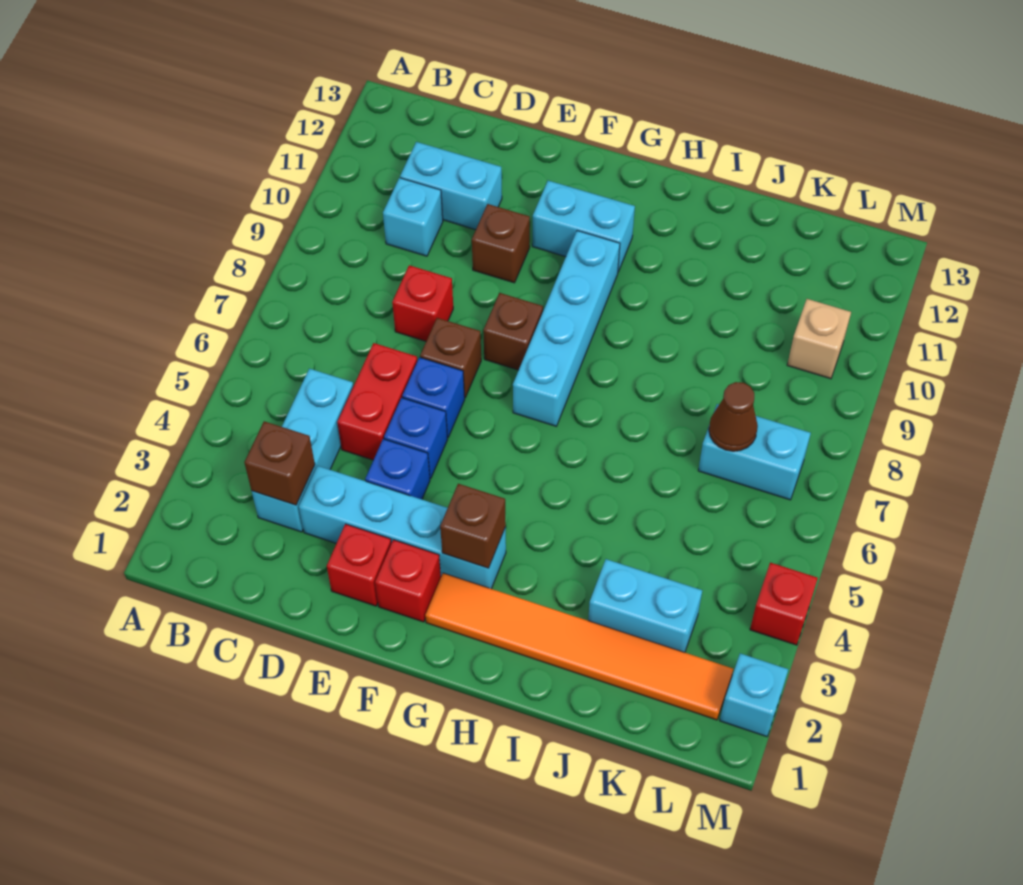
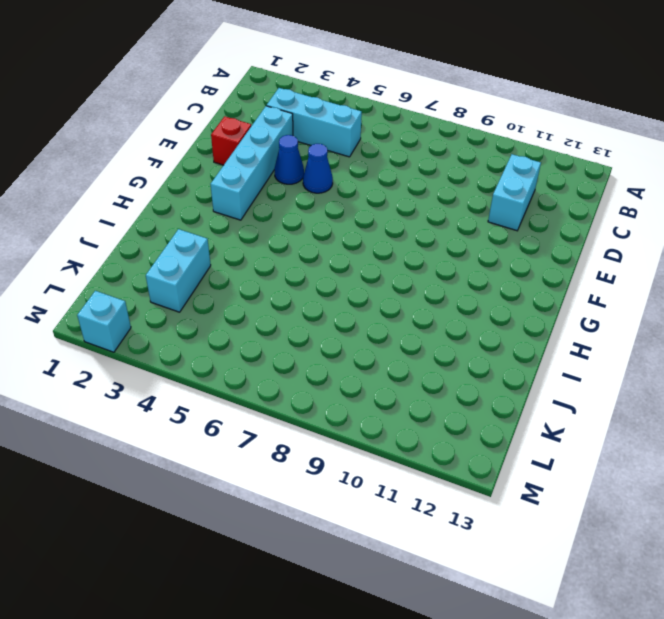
blue 1x1 cone [274,135,304,184] -> blue 1x1 brick [365,439,430,499]
blue 1x1 cone [303,144,333,193] -> blue 1x1 brick [384,398,448,479]
none -> cyan 1x1 brick [383,178,443,256]
none -> red 1x2 brick [337,343,417,460]
none -> red 1x1 brick [392,265,453,341]

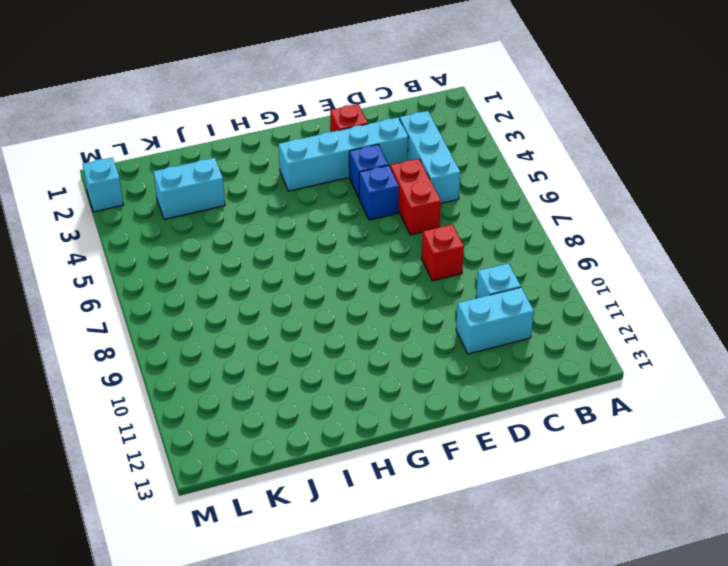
none -> blue 1x1 brick [402,357,465,438]
none -> brown 1x1 brick [420,318,481,397]
none -> brown 1x1 brick [472,204,530,283]

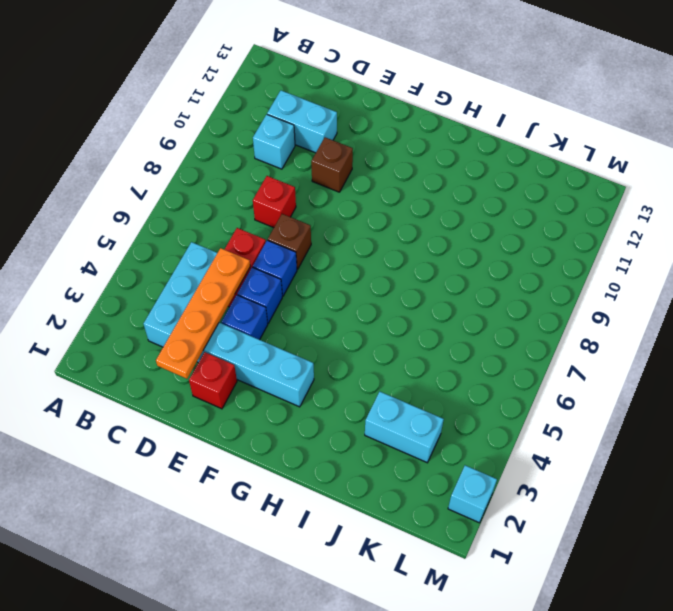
orange 1x4 plate [156,248,250,379] -> none
none -> red 1x1 brick [375,540,441,622]
none -> brown 1x1 brick [483,293,543,370]
none -> cyan 1x2 brick [532,181,635,272]

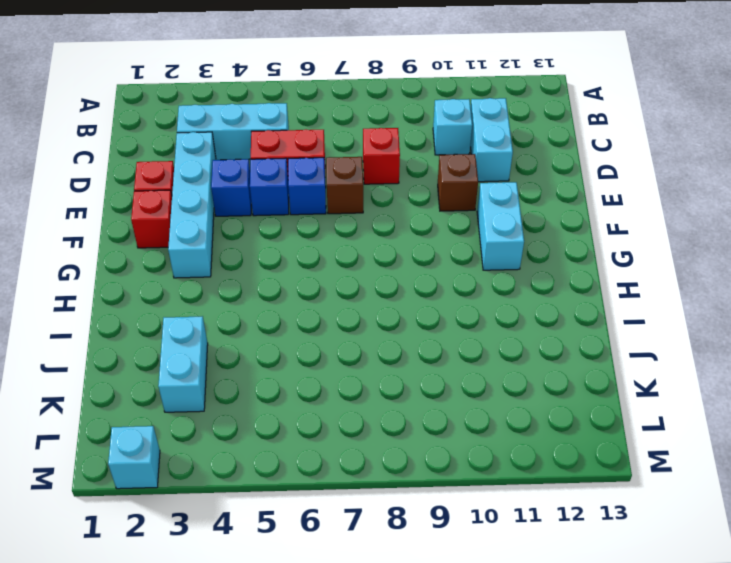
none -> brown 1x1 brick [483,293,543,370]
none -> orange 1x6 tile [425,573,733,720]
none -> cyan 1x4 brick [513,231,620,426]

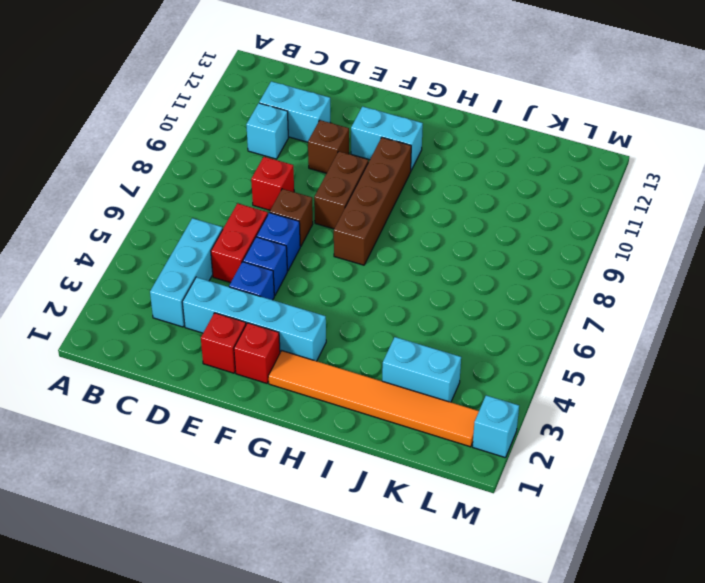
brown 1x2 brick [314,151,368,229] -> brown 1x1 brick [483,293,543,370]
brown 1x4 brick [334,137,411,265] -> cyan 1x4 brick [513,231,620,426]
none -> cyan 1x2 brick [698,404,811,500]
none -> tan 1x1 brick [787,299,851,379]
none -> red 1x1 brick [750,563,818,645]

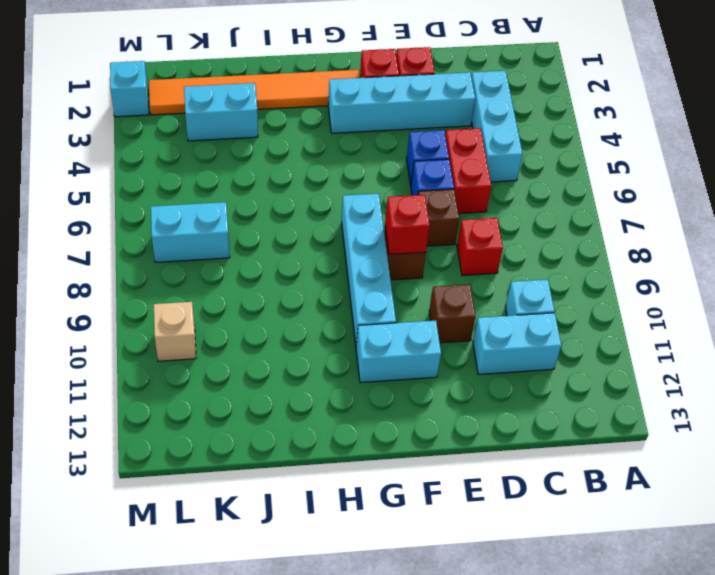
red 1x1 brick [385,195,430,254] -> red 1x1 brick moved to [750,563,818,645]
none -> blue 1x1 brick [365,439,430,499]
none -> brown 1x1 brick [244,421,315,505]
none -> brown 1x1 brick [440,484,506,568]

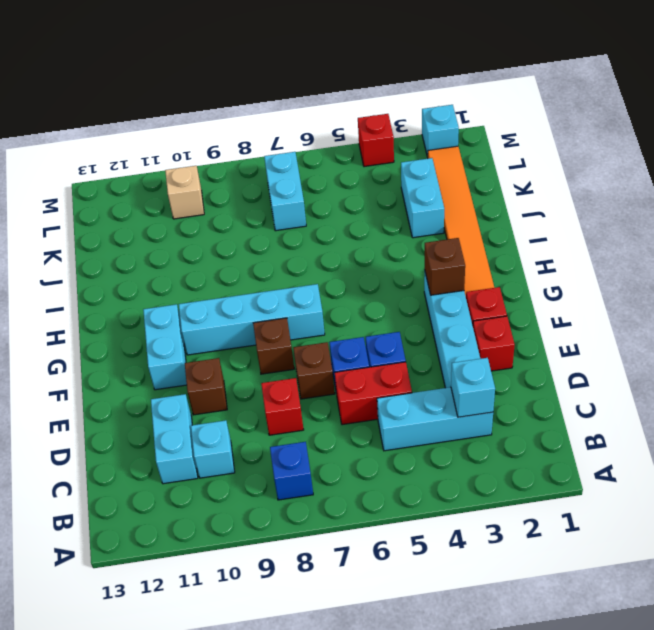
blue 1x1 brick [270,442,313,500] -> blue 1x1 brick moved to [365,439,430,499]
cyan 1x1 brick [451,358,495,417] -> brown 1x1 brick [244,421,315,505]
none -> brown 1x1 cone [709,382,758,451]

